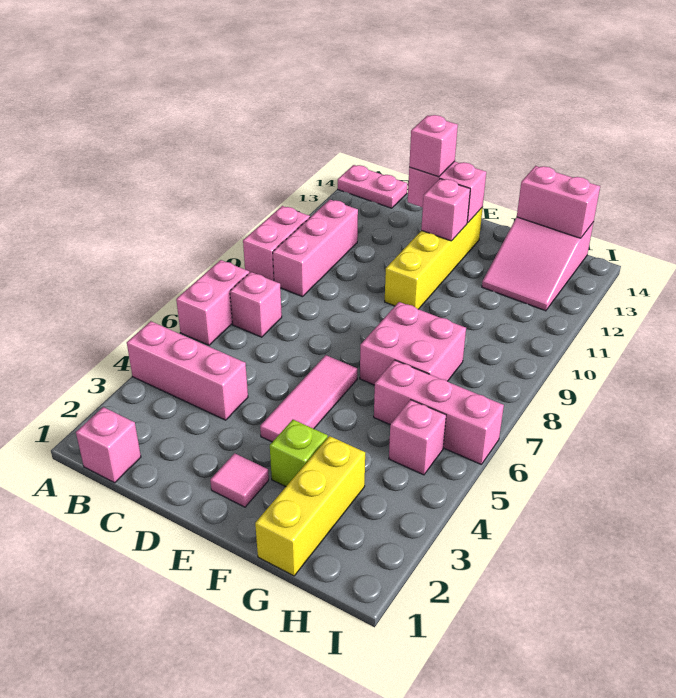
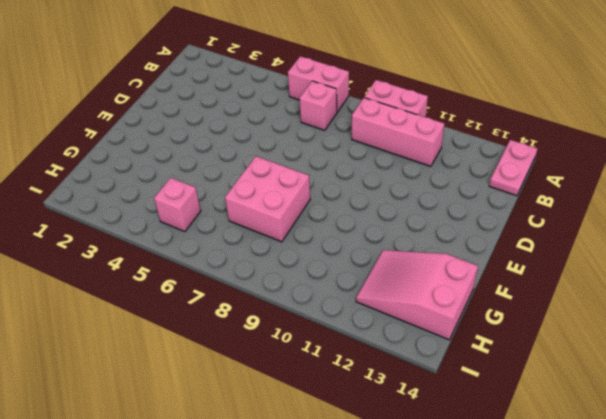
none -> pink 1x3 brick [127,321,248,420]
none -> pink 1x1 brick [76,407,141,483]
none -> pink 1x1 tile [210,453,269,507]

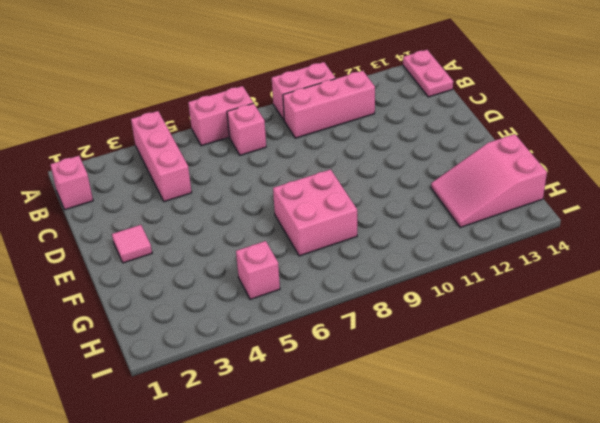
none -> pink 1x3 tile [260,355,357,442]
none -> yellow 1x4 brick [385,207,483,309]
none -> lime 1x1 brick [270,420,328,487]

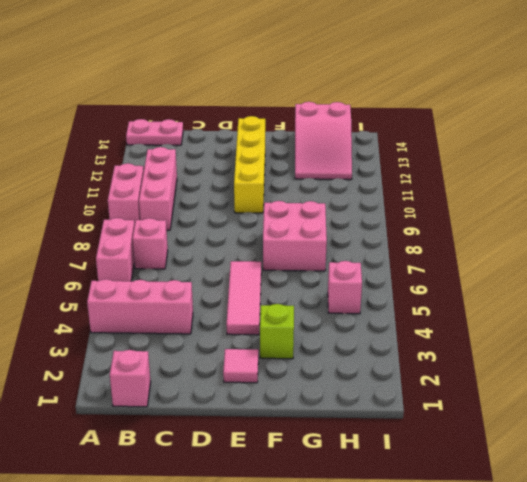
none -> yellow 1x3 brick [255,436,365,576]
none -> pink 1x3 brick [374,360,504,465]
none -> pink 1x2 brick [408,161,486,223]

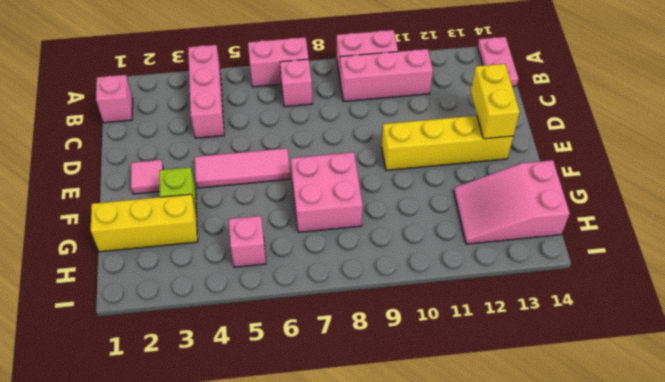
yellow 1x2 brick [471,64,520,139] -> pink 1x2 brick [408,161,486,223]
none -> pink 1x3 brick [374,360,504,465]
none -> pink 1x1 brick [421,179,470,241]
none -> pink 1x2 brick [517,166,600,238]

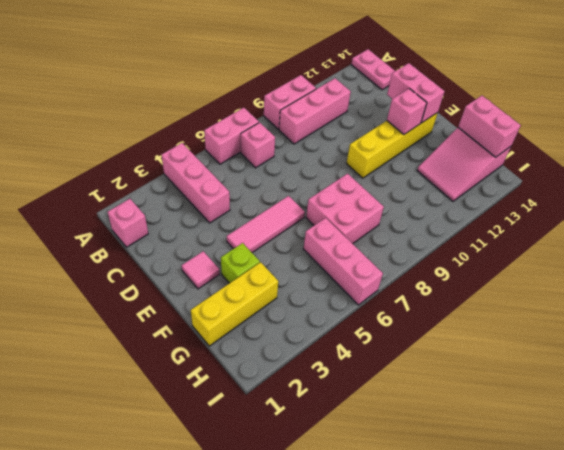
none -> pink 1x1 brick [389,400,446,475]
none -> pink 1x1 brick [409,115,458,177]

